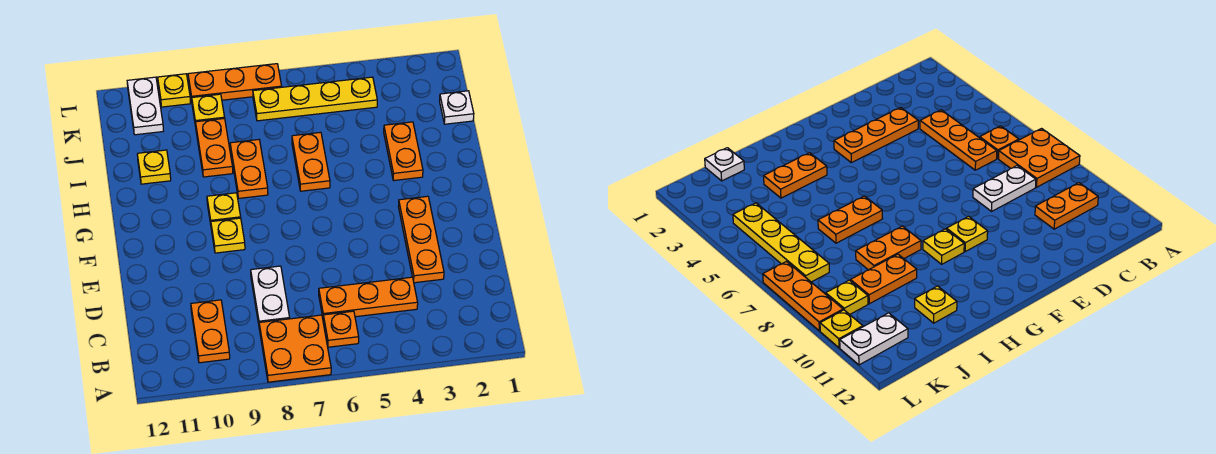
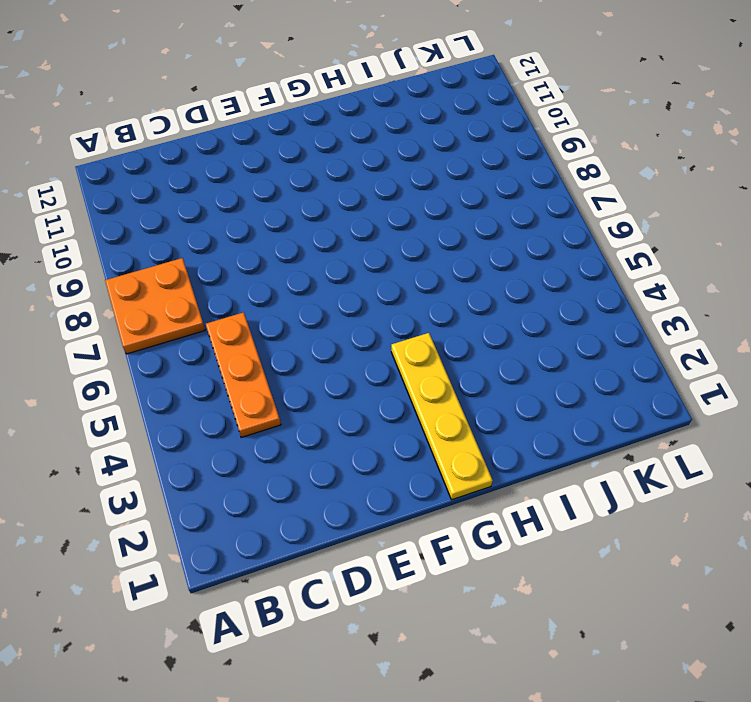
yellow 1x4 plate [391,333,493,500] -> yellow 1x4 plate moved to [253,77,377,121]
none -> orange 1x1 plate [323,311,359,347]
none -> orange 1x2 plate [191,300,230,363]
none -> white 1x2 plate [251,266,290,324]

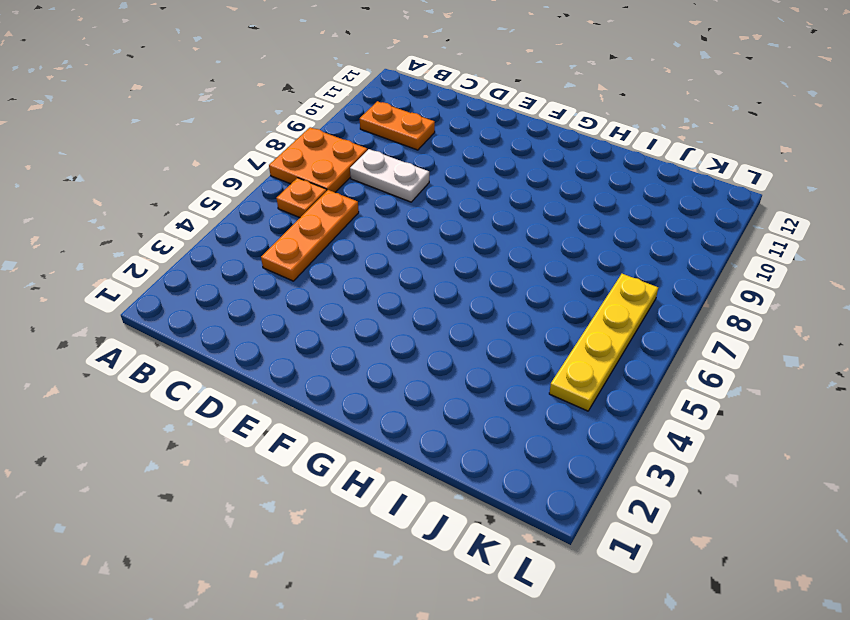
none -> orange 1x3 plate [398,196,444,283]
none -> yellow 1x1 plate [211,218,245,253]
none -> yellow 1x1 plate [207,193,241,224]

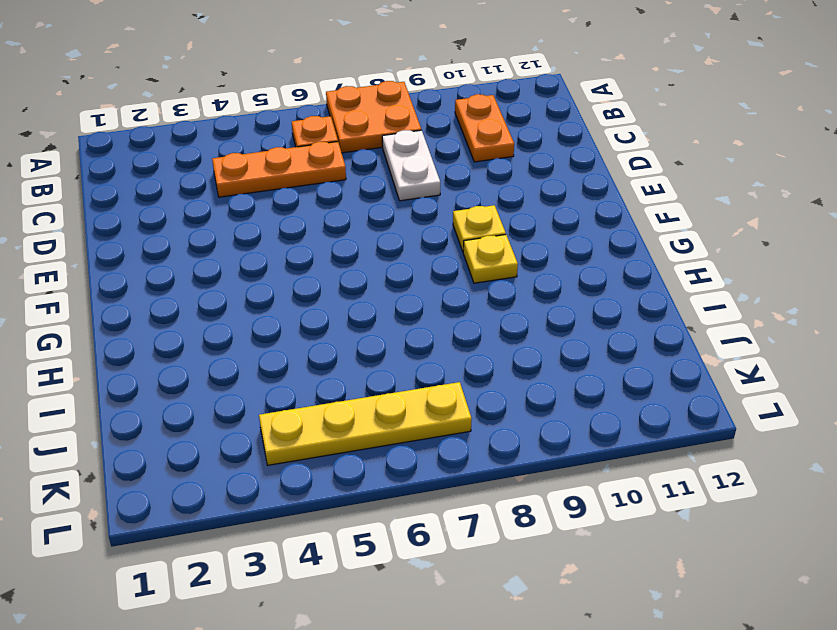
none -> orange 1x3 plate [398,196,444,283]
none -> orange 1x2 plate [384,122,423,181]
none -> orange 1x2 plate [292,132,330,191]

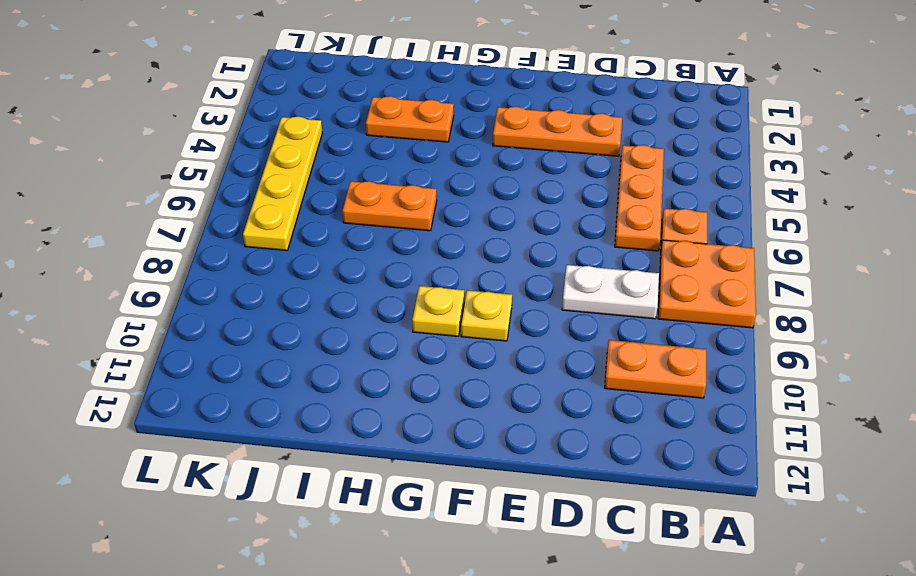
none -> orange 1x2 plate [230,140,268,198]
none -> orange 1x2 plate [195,118,233,177]
none -> yellow 1x1 plate [137,150,171,184]

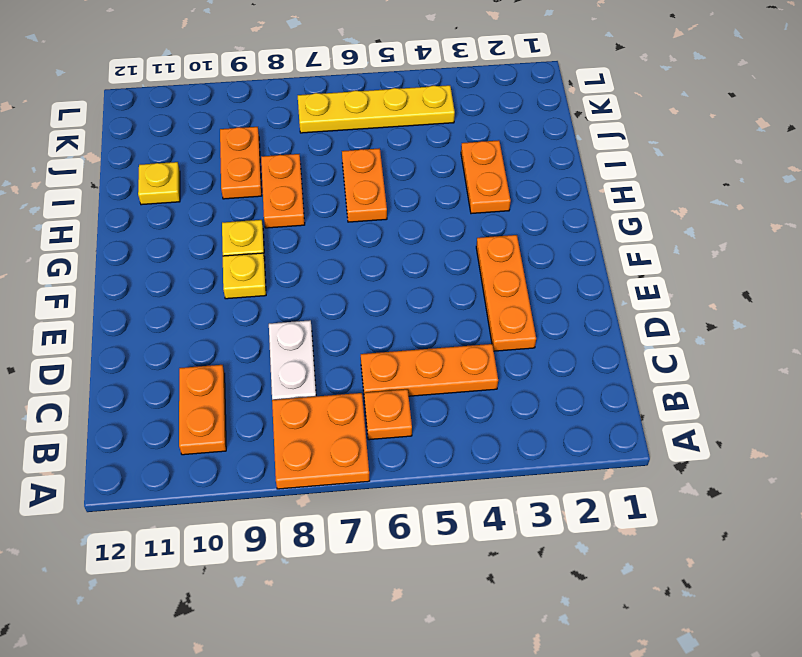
none -> white 1x1 plate [440,91,474,124]
none -> yellow 1x1 plate [192,94,225,127]
none -> white 1x2 plate [127,77,163,135]

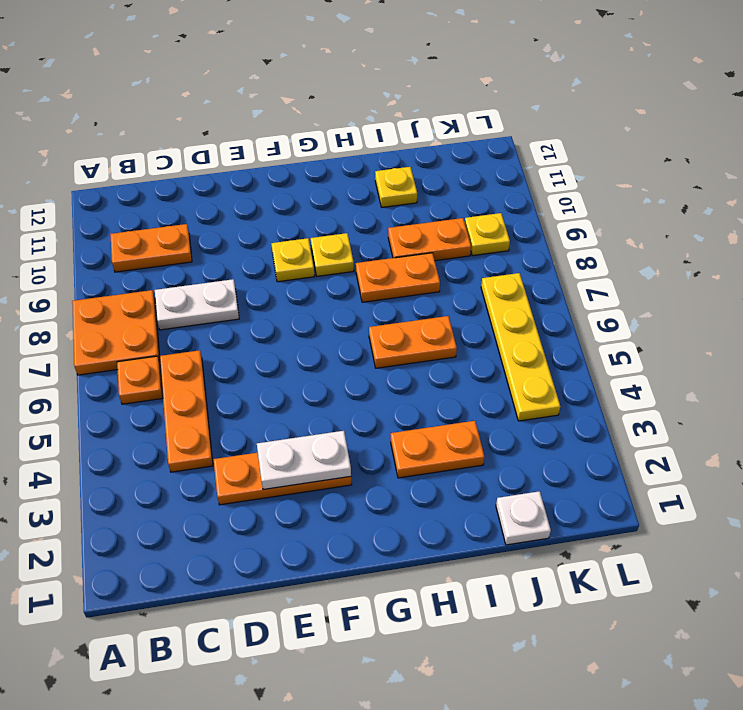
white 1x2 plate [257,431,351,490] -> white 1x2 plate moved to [127,77,163,135]
none -> orange 1x3 plate [188,64,282,101]
none -> yellow 1x1 plate [158,74,190,107]

